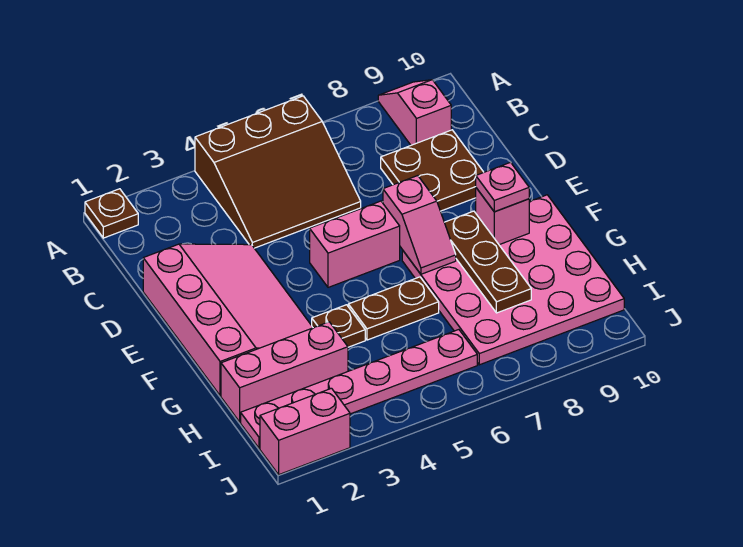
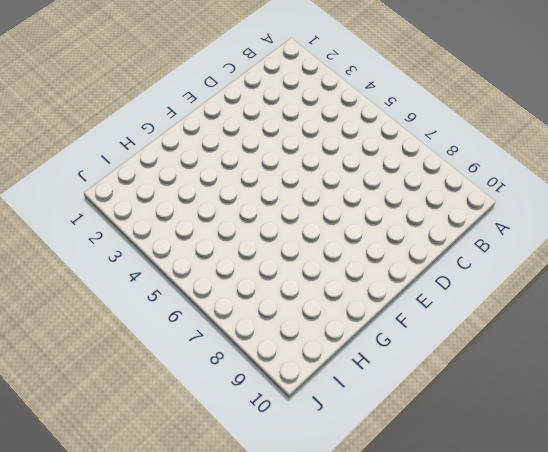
none -> brown 1x1 plate [85,189,138,238]
none -> brown 3x3 slope [195,96,361,248]
none -> pink 1x2 slope [378,80,451,145]

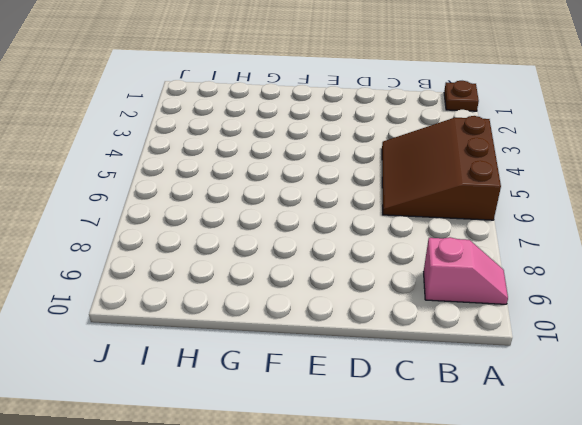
none -> brown 2x2 plate [381,130,484,211]
none -> pink 3x4 slope [143,244,313,396]
none -> pink 1x2 brick [310,201,400,287]

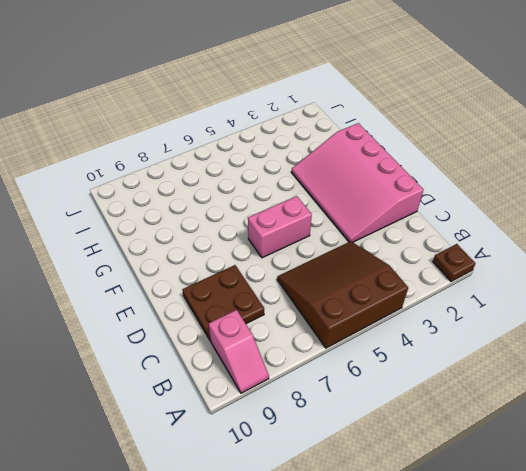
none -> pink 4x4 plate [402,195,624,365]
none -> brown 1x1 plate [312,305,365,347]
none -> brown 1x2 plate [348,277,439,340]

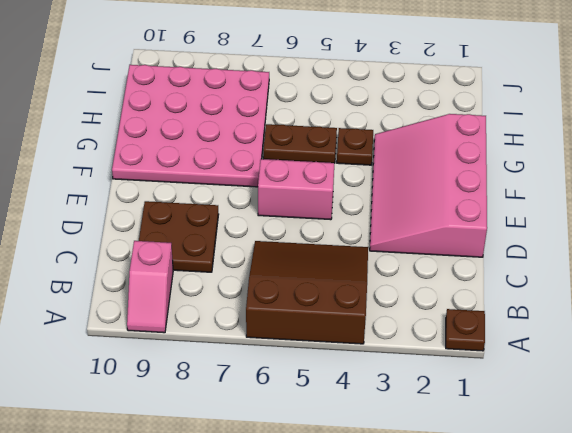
none -> pink 1x3 brick [221,322,348,422]
none -> pink 1x6 plate [241,330,477,448]
none -> pink 1x2 brick [260,388,350,475]

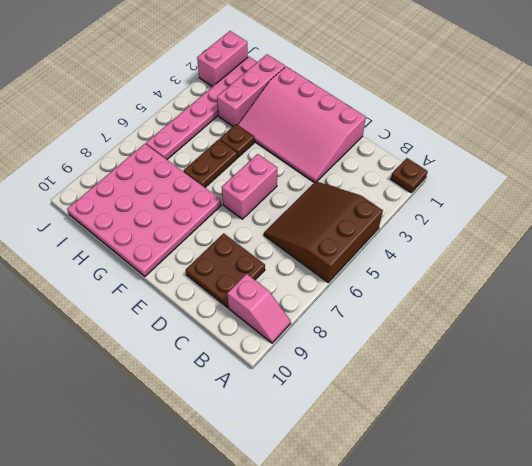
none -> pink 1x2 slope [383,176,456,274]
none -> brown 1x3 plate [444,211,531,313]
none -> pink 1x1 brick [476,188,529,245]

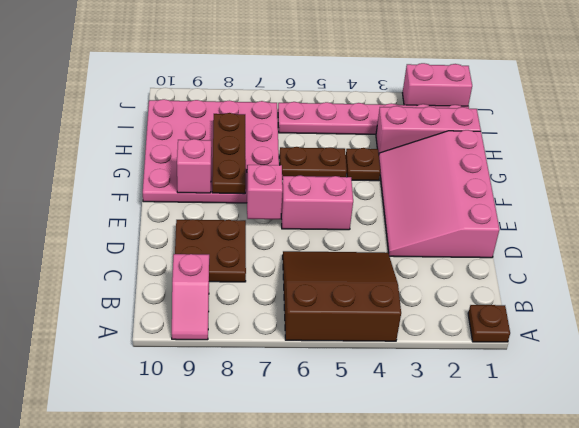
none -> pink 1x1 plate [476,162,529,212]

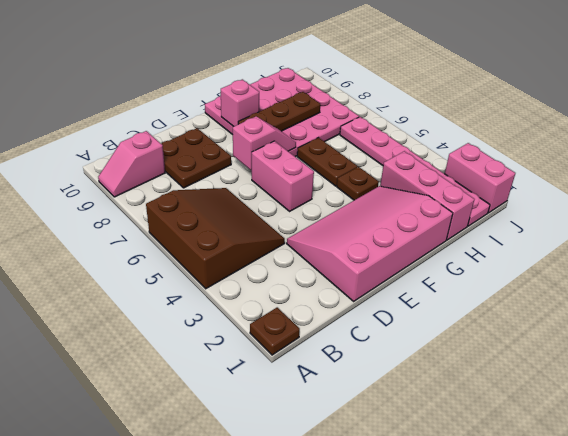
none -> pink 1x1 plate [476,162,529,212]

